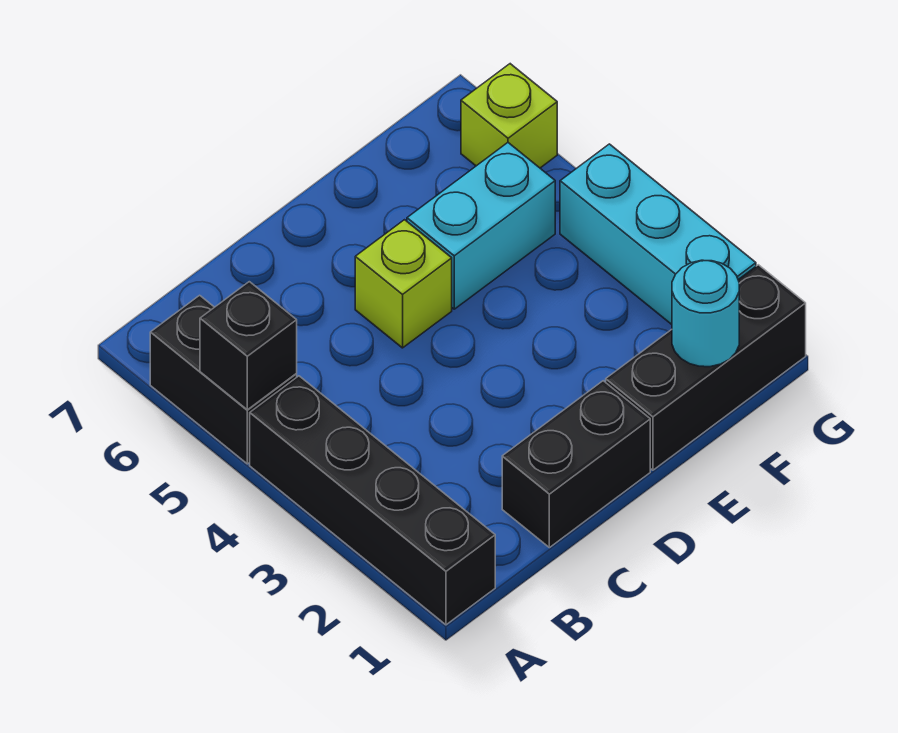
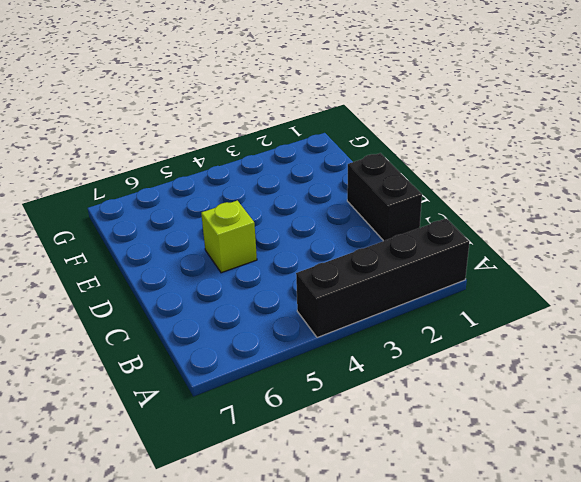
none -> black 1x2 brick [150,295,297,464]
none -> black 1x3 brick [606,265,806,470]

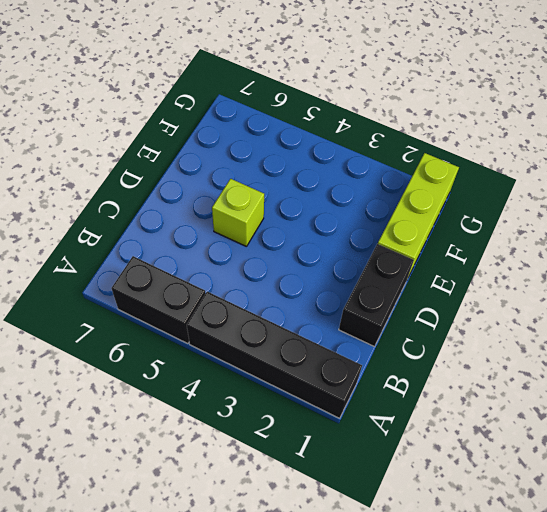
lime 1x3 brick [378,153,459,277] -> black 1x3 brick [606,265,806,470]
none -> cyan 1x2 brick [407,143,555,309]
none -> cyan 1x3 brick [560,144,756,324]

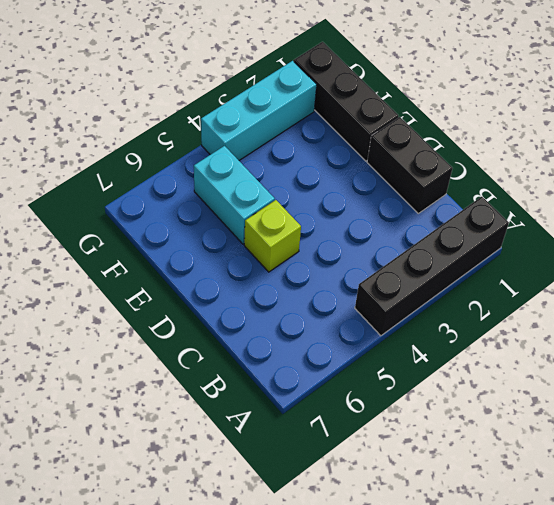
none -> black 1x2 brick [150,295,297,464]
none -> lime 1x1 brick [461,64,557,168]

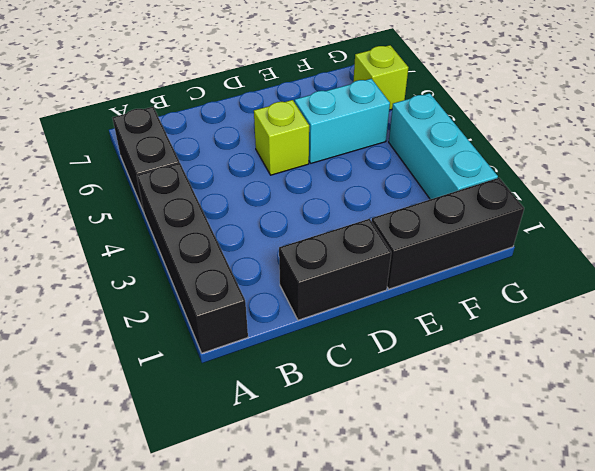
none -> black 1x1 brick [200,282,297,410]
none -> cyan 1x1 round brick [672,260,739,367]

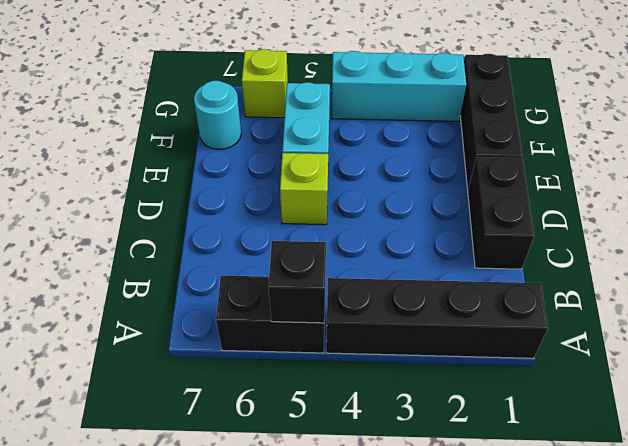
cyan 1x1 round brick [194,81,241,150] -> cyan 1x1 round brick moved to [672,260,739,367]

